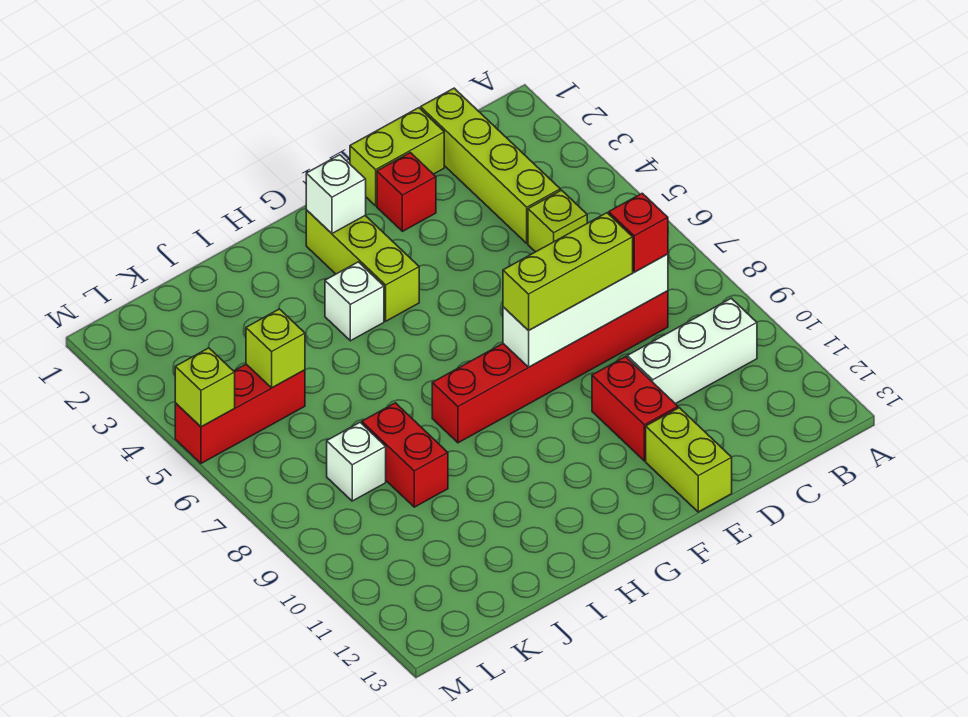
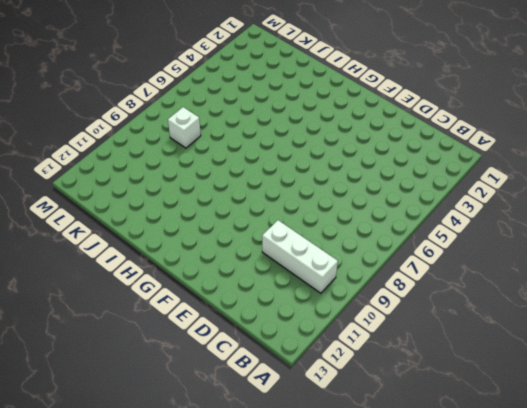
none -> lime 1x4 brick [421,88,560,243]
none -> lime 1x1 brick [528,190,587,252]
none -> red 1x6 brick [432,291,668,443]

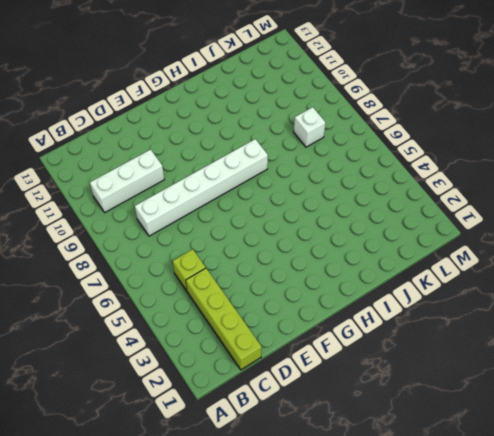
white 1x6 brick [135,139,268,236] -> red 1x6 brick [432,291,668,443]
none -> lime 1x2 brick [350,108,444,206]
none -> red 1x1 brick [377,153,436,231]
none -> red 1x2 brick [592,357,678,461]

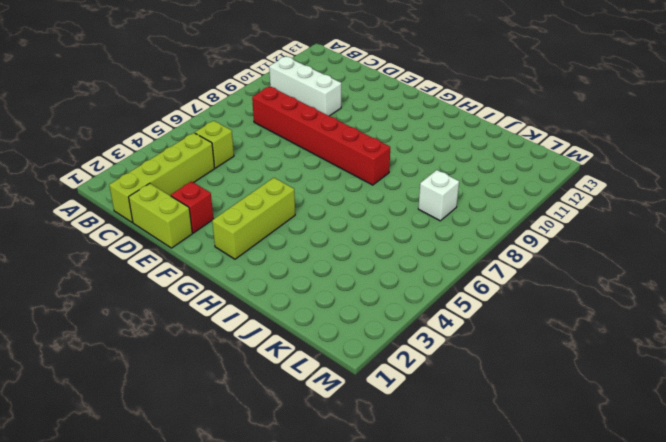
none -> red 1x2 brick [592,357,678,461]
none -> lime 1x2 brick [646,408,732,512]
none -> white 1x1 brick [325,262,384,341]

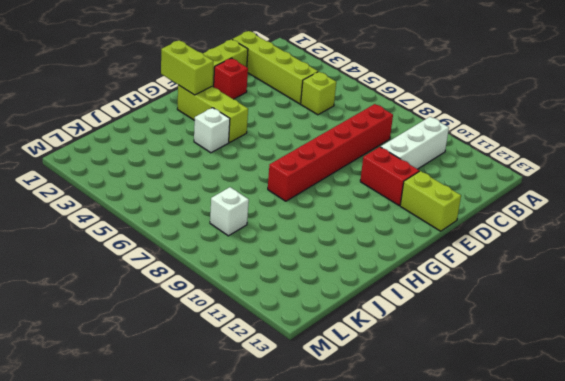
lime 1x2 brick [161,40,213,95] -> white 1x1 brick [306,155,366,233]
none -> red 1x2 brick [362,403,448,507]
none -> red 1x3 brick [175,364,305,463]
none -> white 1x4 brick [503,254,668,367]

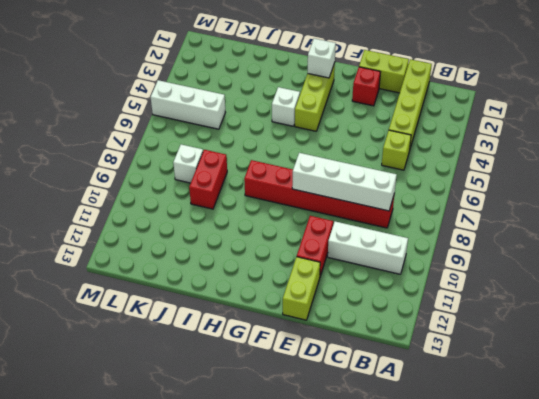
white 1x3 brick [151,80,226,129] -> red 1x3 brick [175,364,305,463]
none -> lime 1x1 brick [246,309,305,388]
none -> lime 1x1 brick [175,348,235,427]
none -> red 1x1 brick [609,193,668,272]

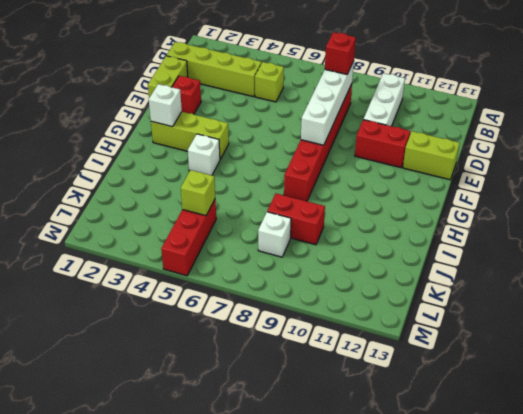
none -> lime 1x1 brick [175,348,235,427]
none -> lime 1x3 brick [503,213,633,331]

